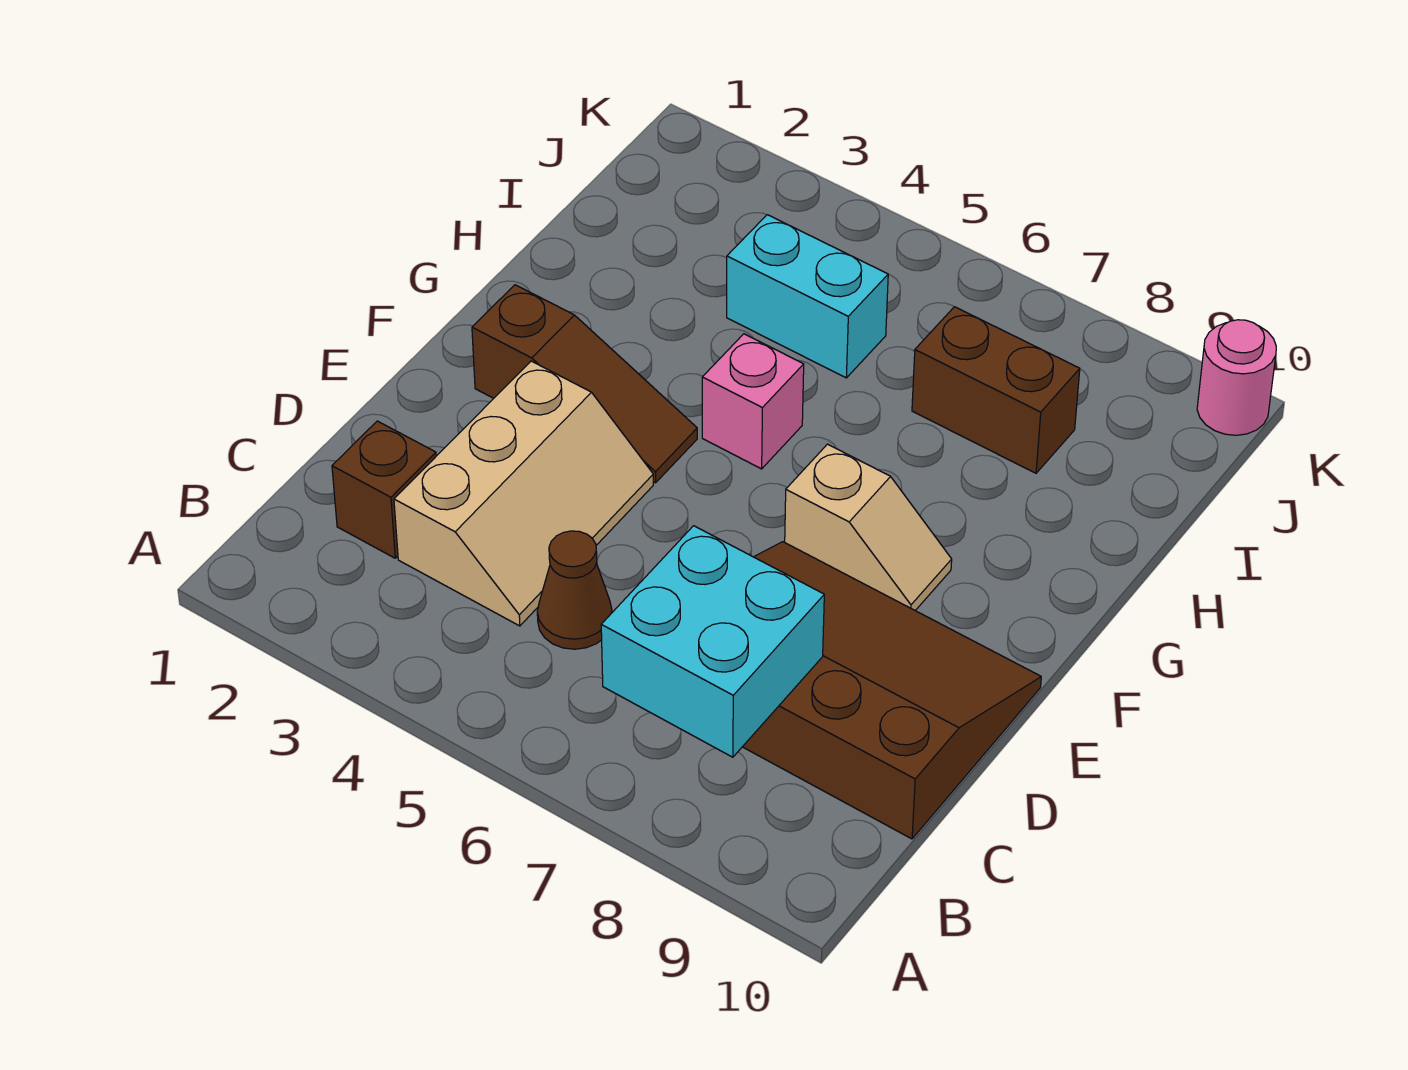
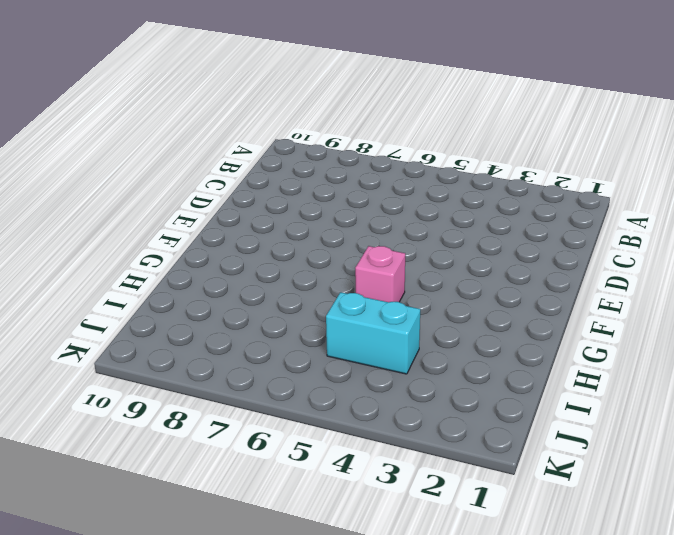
none -> brown 1x1 brick [332,421,436,558]
none -> tan 2x3 slope [394,361,653,626]

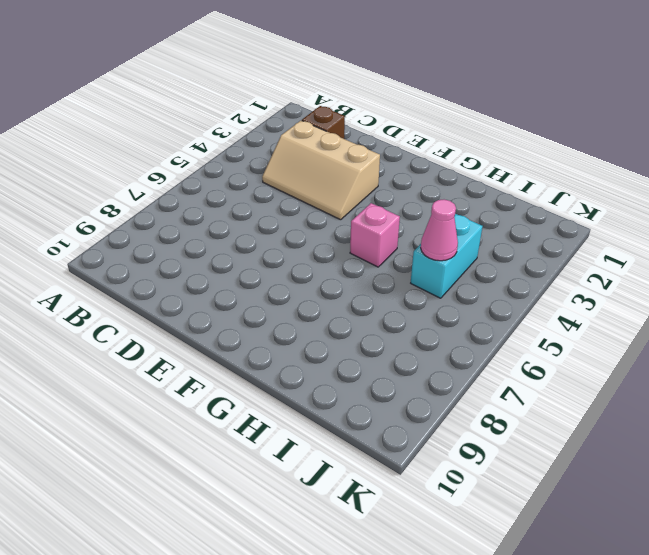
pink 1x1 cone [421,200,458,261] -> none
none -> brown 1x1 cone [537,531,612,649]
none -> brown 3x4 slope [743,542,1041,839]

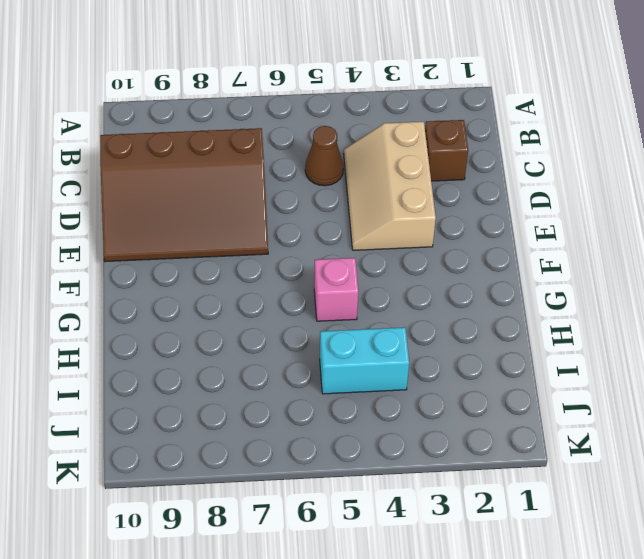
none -> brown 1x3 slope [472,285,697,483]
none -> tan 1x2 slope [785,444,952,611]

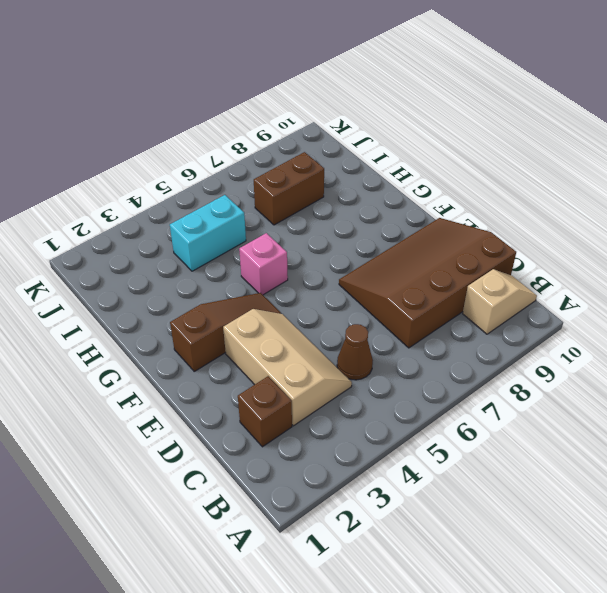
tan 1x2 slope [463,269,537,334] -> tan 1x2 slope moved to [785,444,952,611]
none -> pink 1x1 round brick [1197,320,1276,435]
none -> cyan 2x2 brick [601,526,824,757]

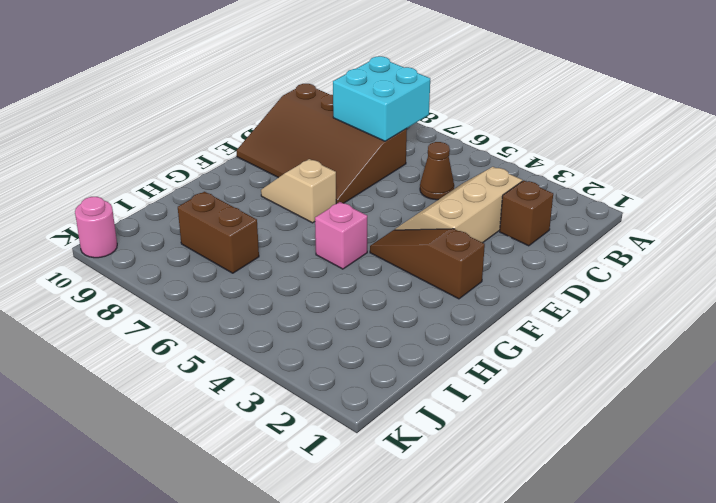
none -> cyan 1x2 brick [727,215,888,378]

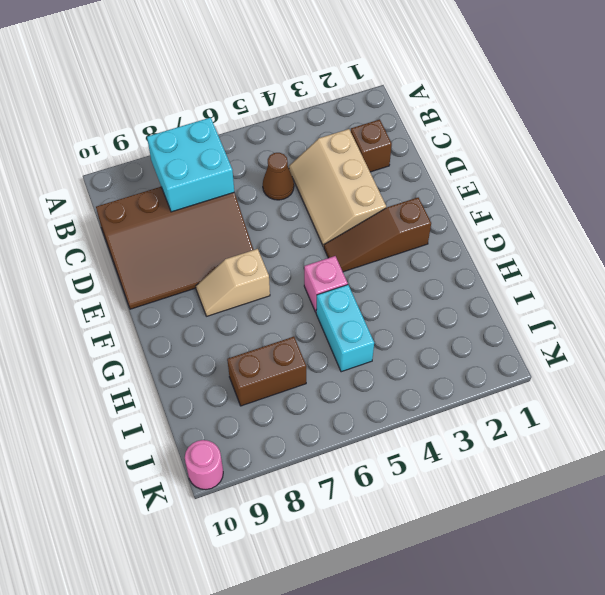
cyan 1x2 brick [316,285,374,372] -> cyan 1x2 brick turned to [727,215,888,378]

